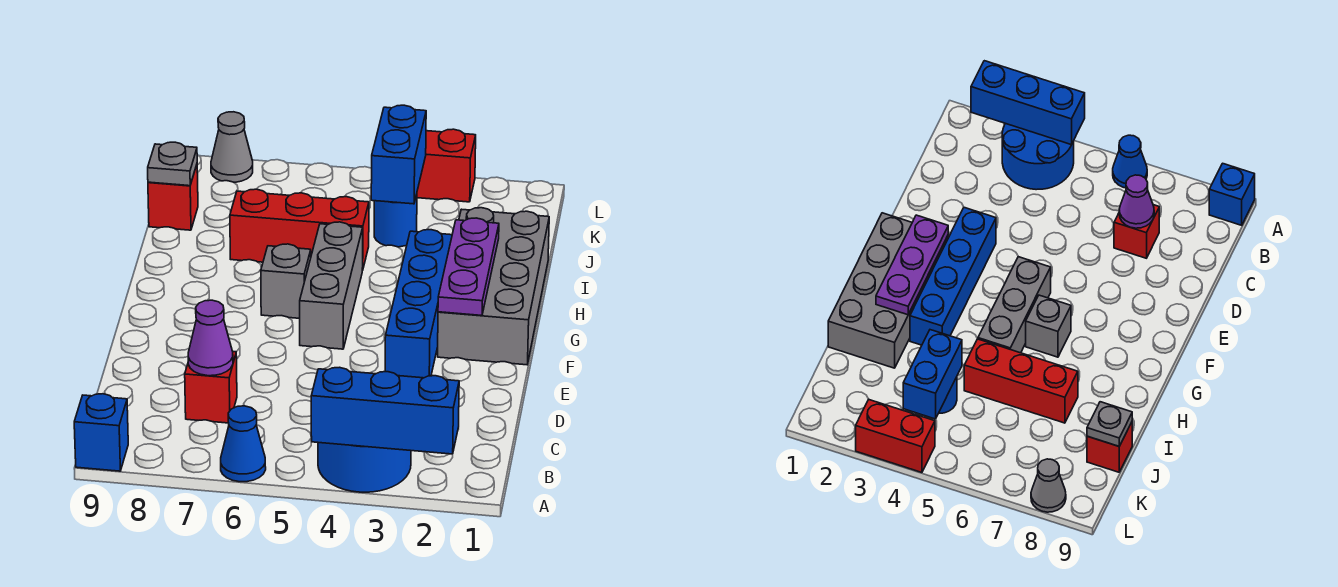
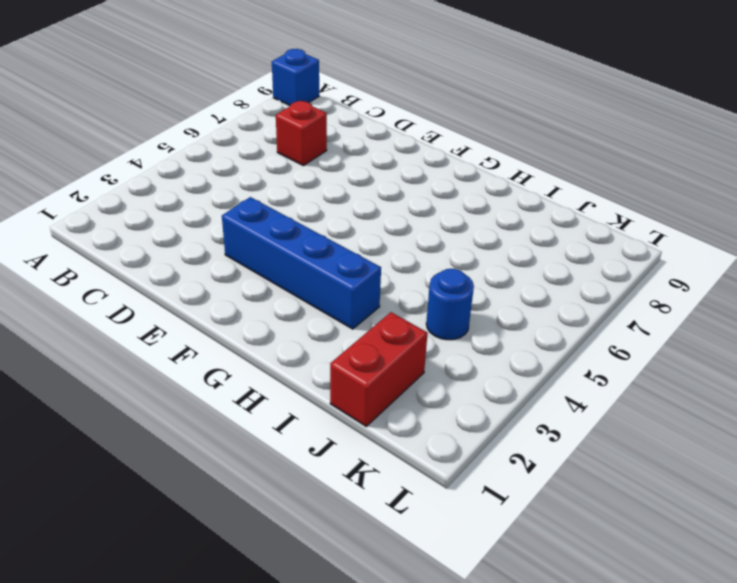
red 1x2 brick [330,312,428,426] -> red 1x2 brick moved to [417,129,476,202]
none -> blue 2x2 round brick [318,443,411,492]
none -> blue 1x1 cone [221,406,266,482]
none -> grey 2x4 brick [438,208,549,365]

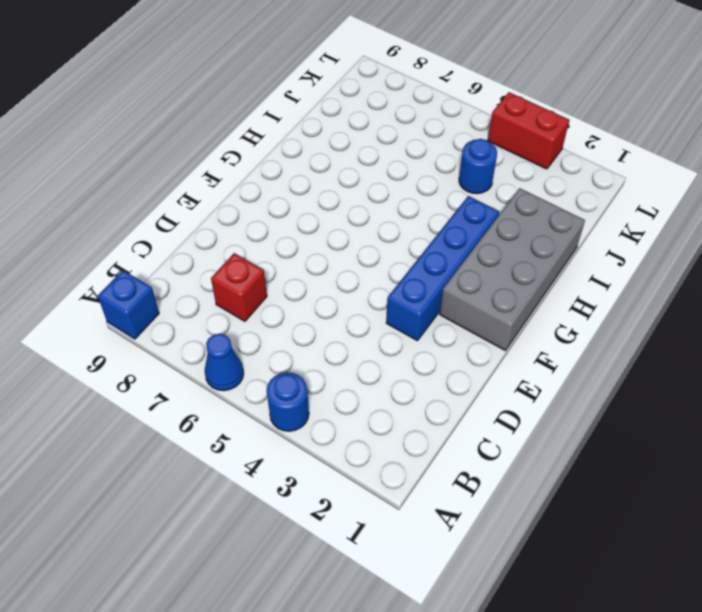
blue 1x1 round brick [267,372,309,431] -> blue 2x2 round brick [318,443,411,492]
none -> grey 1x3 brick [300,222,363,349]
none -> grey 1x1 brick [261,244,311,318]
none -> red 1x3 brick [230,189,369,270]

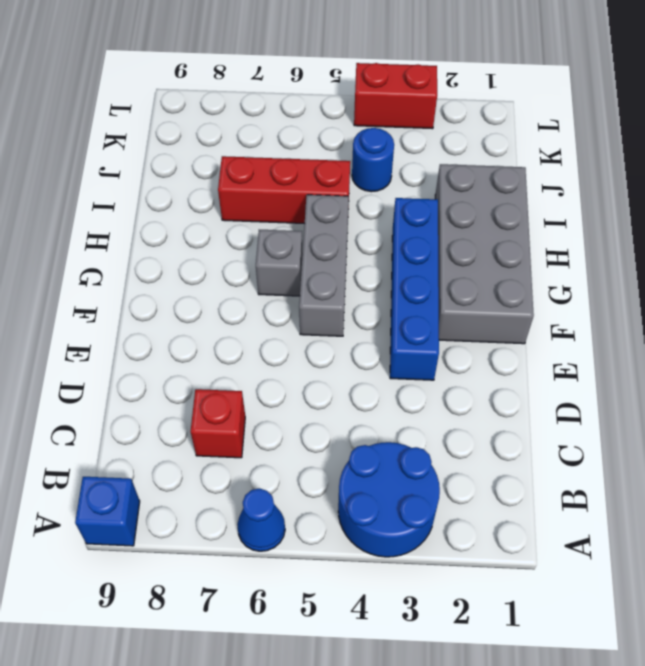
none -> red 1x1 brick [148,165,198,230]
none -> grey 1x1 cone [211,112,253,182]
none -> blue 1x3 brick [311,367,459,454]

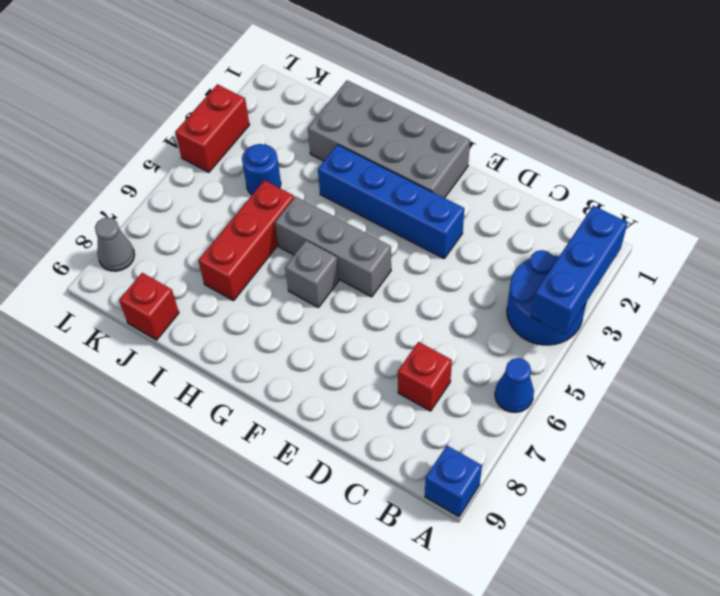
none -> purple 1x1 cone [188,300,233,376]
none -> purple 1x3 plate [438,218,499,315]
none -> blue 1x2 brick [371,105,426,204]

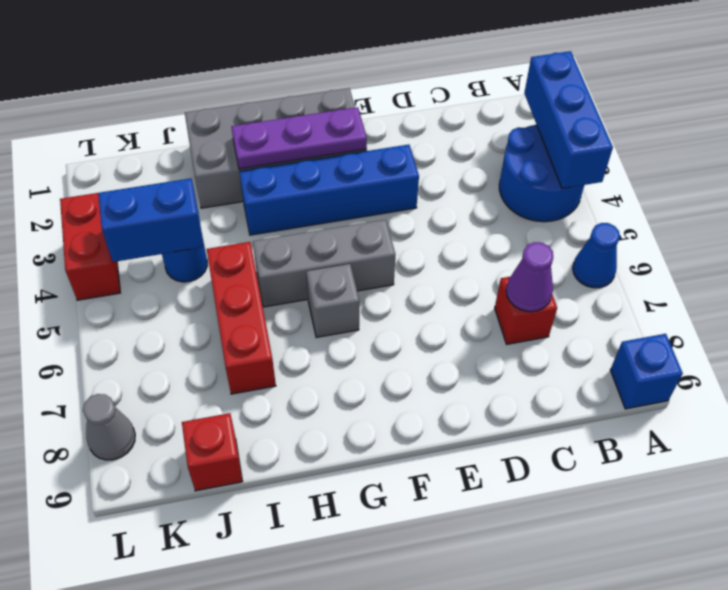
none -> grey 1x1 plate [148,142,197,186]

